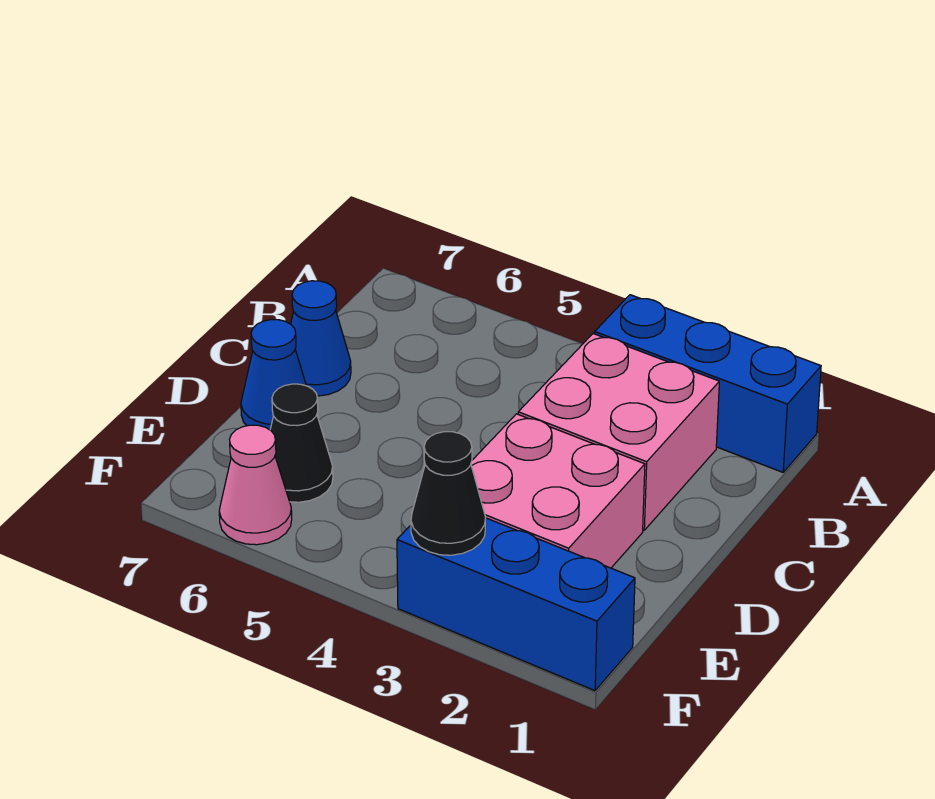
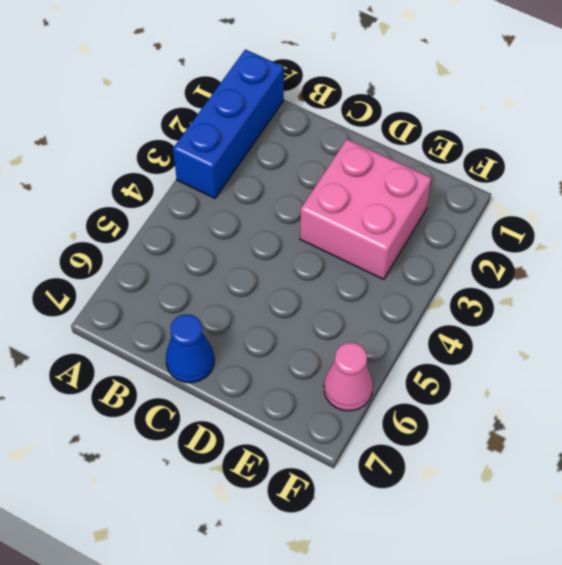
none -> pink 2x2 brick [518,334,719,530]
none -> blue 1x1 cone [241,320,306,430]

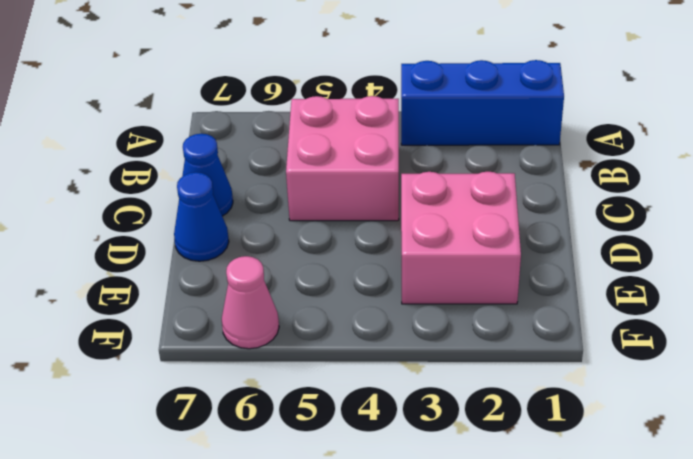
pink 2x2 brick [286,96,399,221] -> pink 2x2 brick moved to [518,334,719,530]
none -> black 1x1 cone [270,384,333,502]
none -> blue 1x3 brick [397,518,635,691]

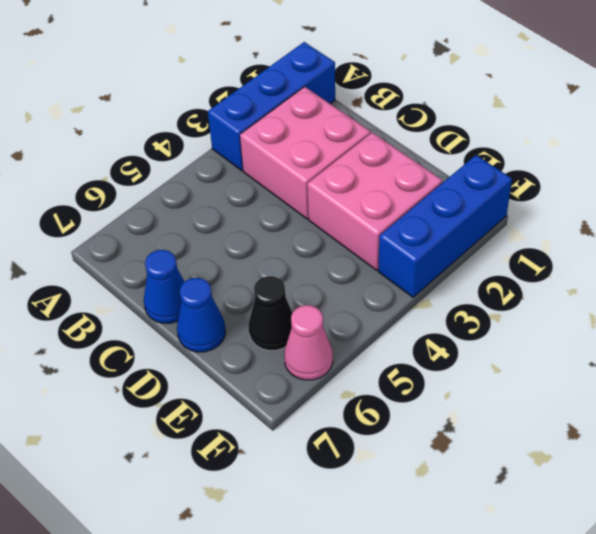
none -> black 1x1 cone [411,432,486,555]

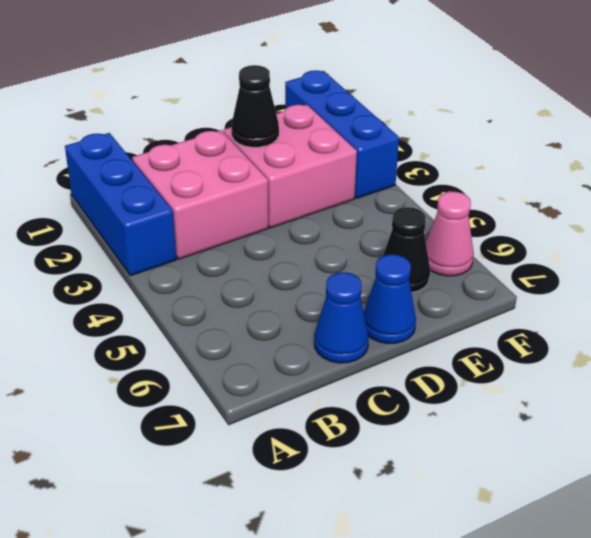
black 1x1 cone [232,65,279,147] -> black 1x1 cone moved to [411,432,486,555]

